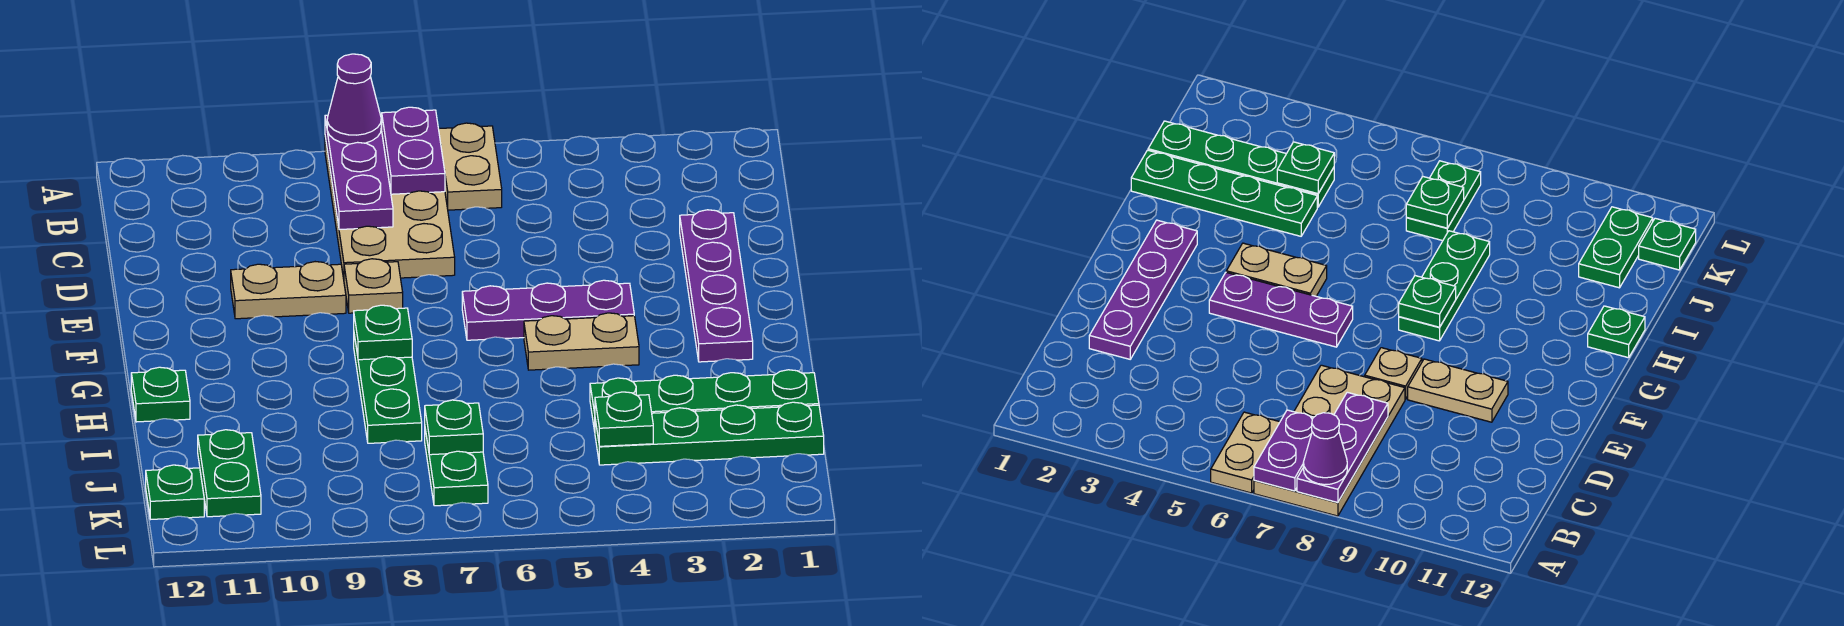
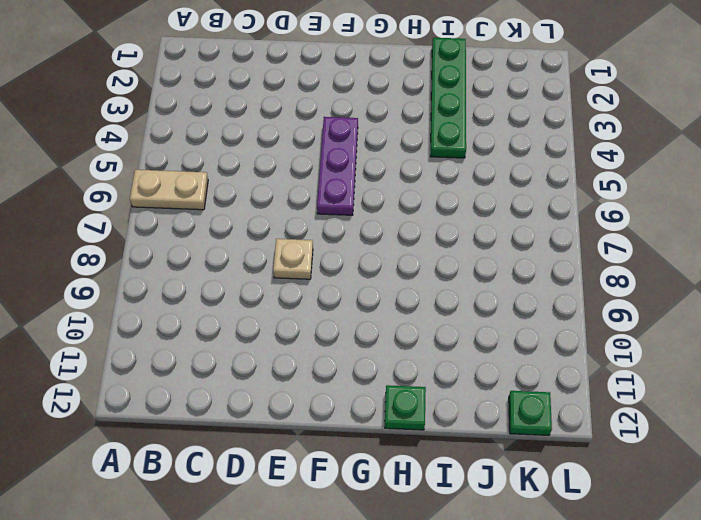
none -> tan 2x4 plate [325,137,455,279]
none -> purple 1x4 plate [680,210,753,362]
none -> tan 1x2 plate [231,262,346,319]

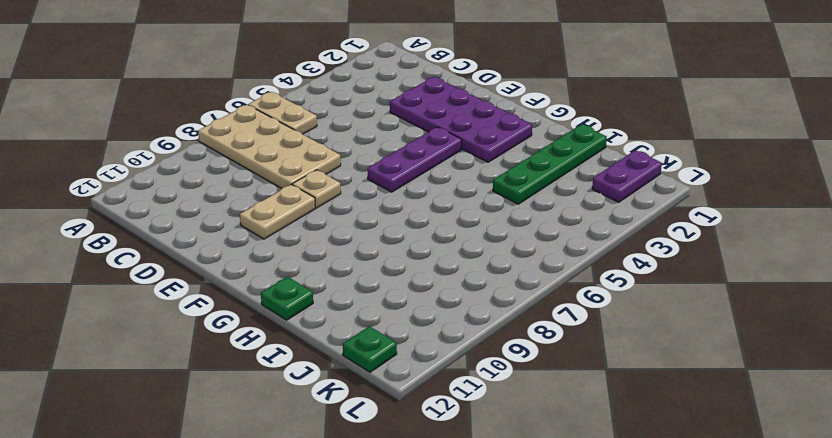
purple 2x4 plate [390,77,532,162] -> purple 1x4 plate [680,210,753,362]
purple 1x2 plate [592,150,662,202] -> purple 1x2 plate turned to [382,107,445,194]
none -> tan 1x2 plate [524,313,639,370]
none -> green 1x3 plate [354,335,422,443]
none -> green 1x4 plate [595,402,824,465]

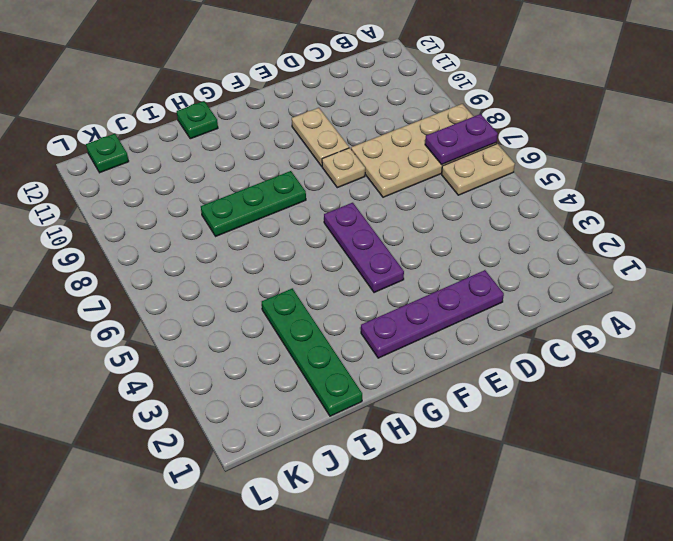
none -> tan 1x2 plate [524,313,639,370]
none -> green 1x4 plate [595,402,824,465]
none -> green 1x2 plate [425,430,488,506]

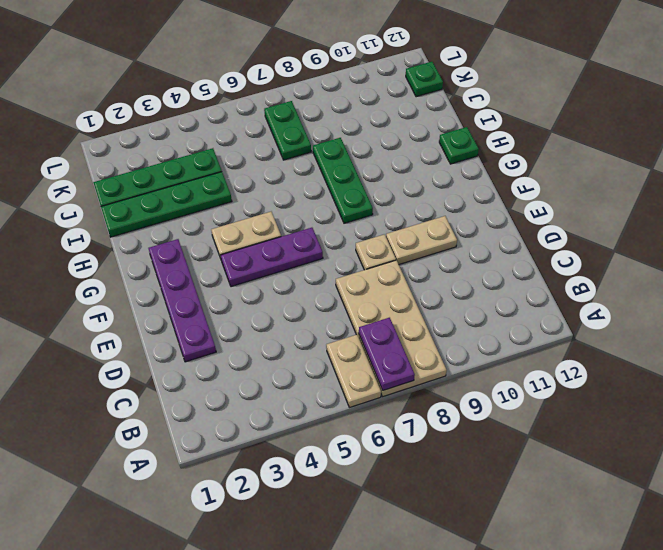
none -> green 1x2 plate [198,430,261,517]
none -> purple 1x3 plate [325,115,393,230]
none -> green 1x1 plate [354,305,412,360]

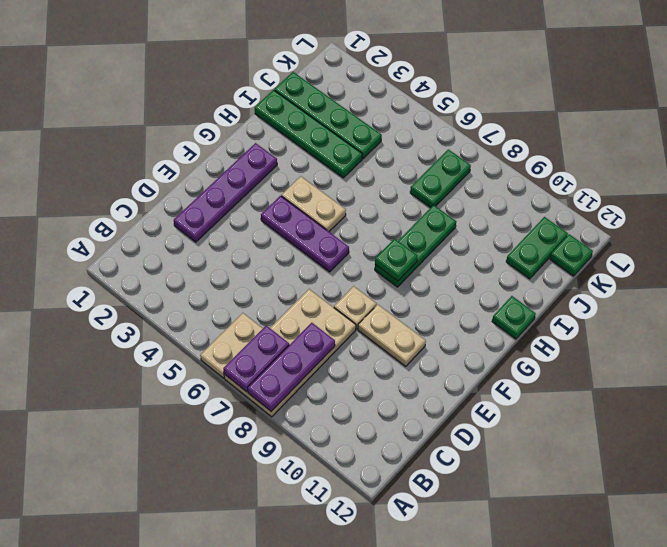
none -> green 1x1 plate [595,392,653,446]
none -> green 1x1 plate [425,400,483,455]
none -> purple 1x1 cone [327,54,381,144]

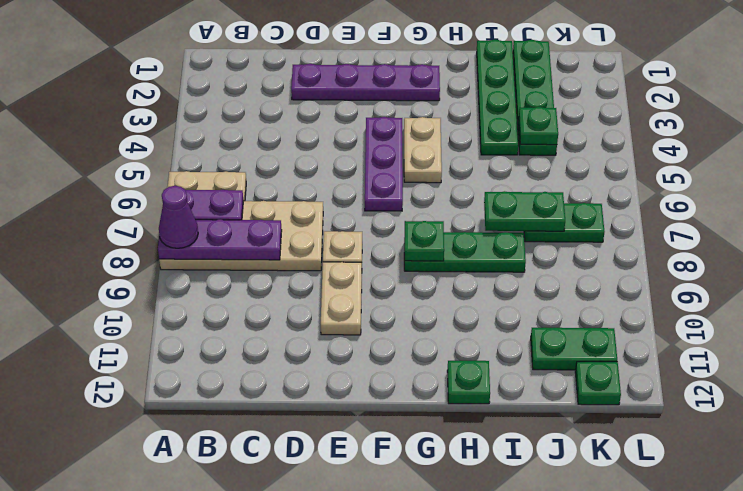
green 1x2 plate [484,191,565,231] -> green 1x1 plate [425,400,483,455]

